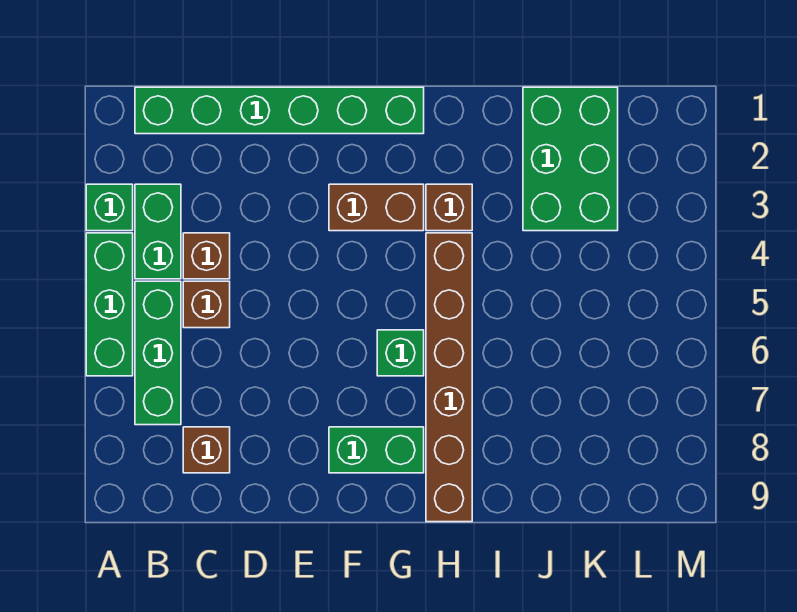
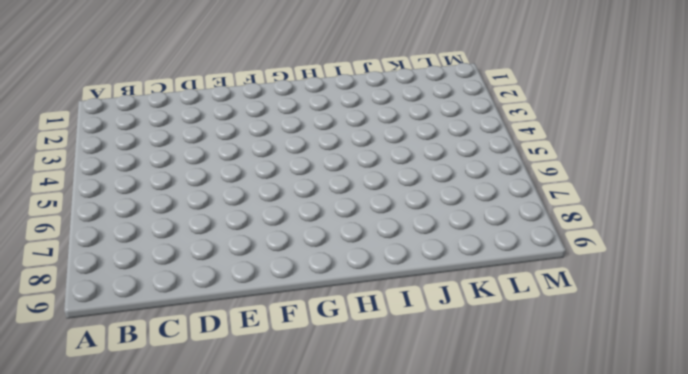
none -> green 1x1 brick [86,184,133,231]
none -> green 1x3 brick [86,233,133,376]
none -> green 1x6 brick [135,87,424,134]

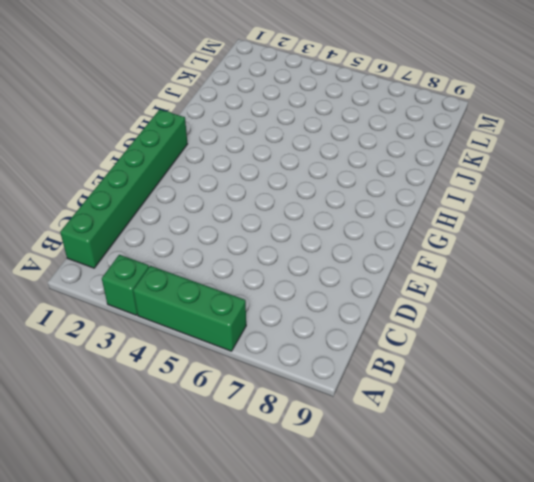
none -> green 1x2 brick [135,184,181,279]
none -> green 1x3 brick [135,281,181,425]
none -> brown 1x1 brick [183,233,230,279]

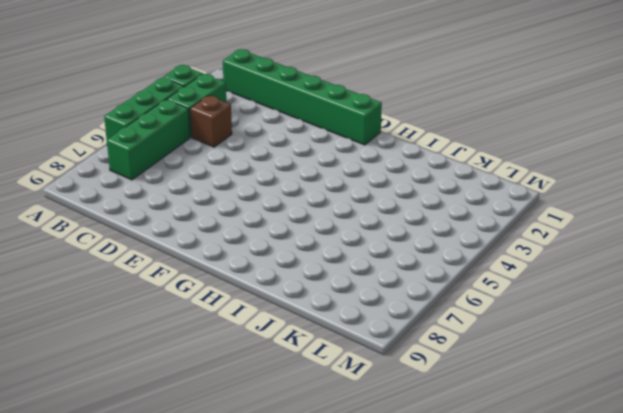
none -> brown 1x1 brick [183,281,230,328]
none -> brown 1x1 brick [183,427,230,473]
none -> brown 1x2 brick [329,184,424,231]

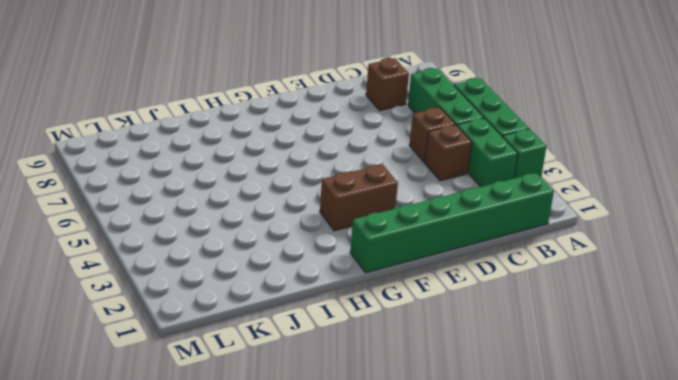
none -> green 1x2 brick [329,427,424,473]
none -> green 1x1 brick [377,330,424,376]
none -> brown 1x1 brick [426,184,472,231]

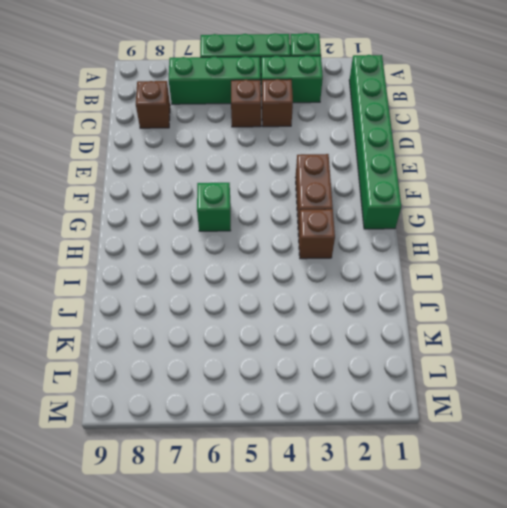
none -> green 1x2 brick [329,427,424,473]
none -> brown 1x6 brick [426,233,472,522]
none -> green 2x3 brick [523,87,618,231]

